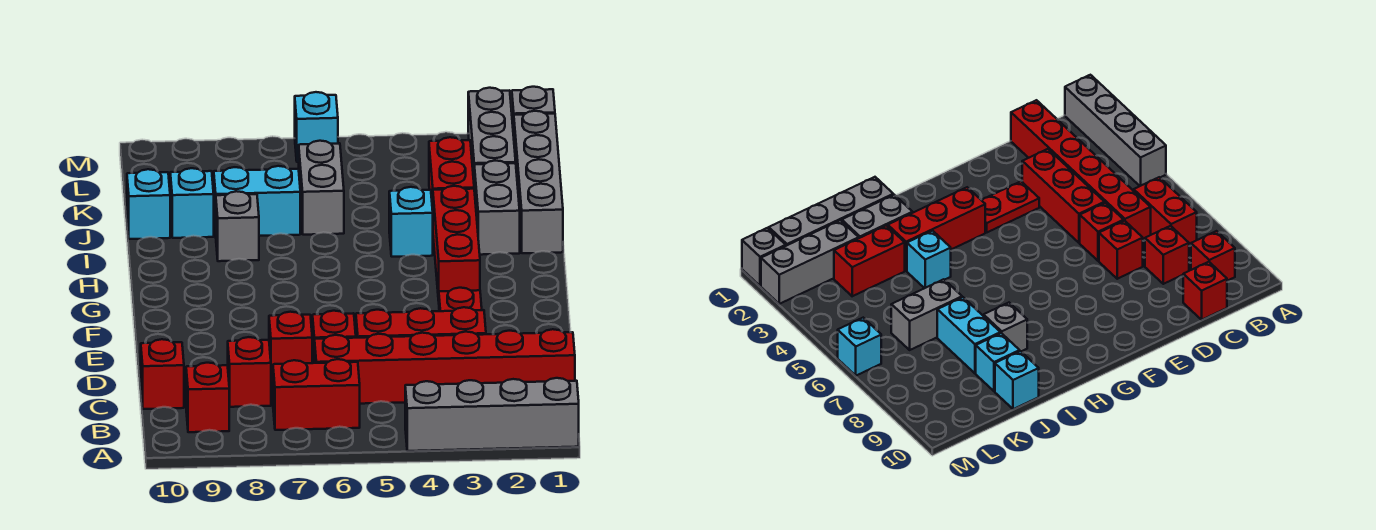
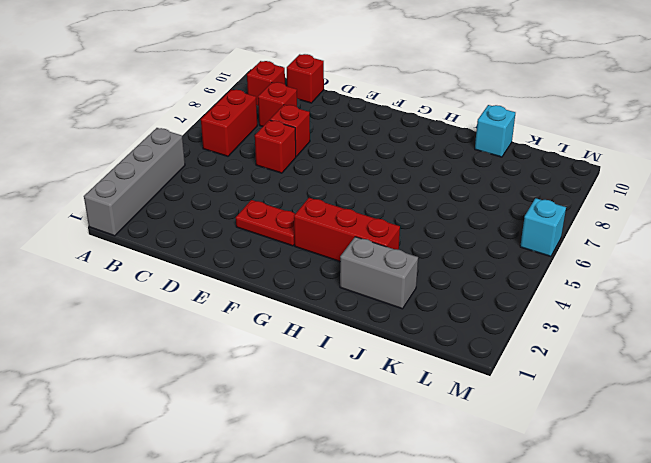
none -> red 1x6 brick [315,329,575,404]
none -> red 1x3 brick [356,307,486,338]
none -> grey 1x4 brick [514,111,563,253]

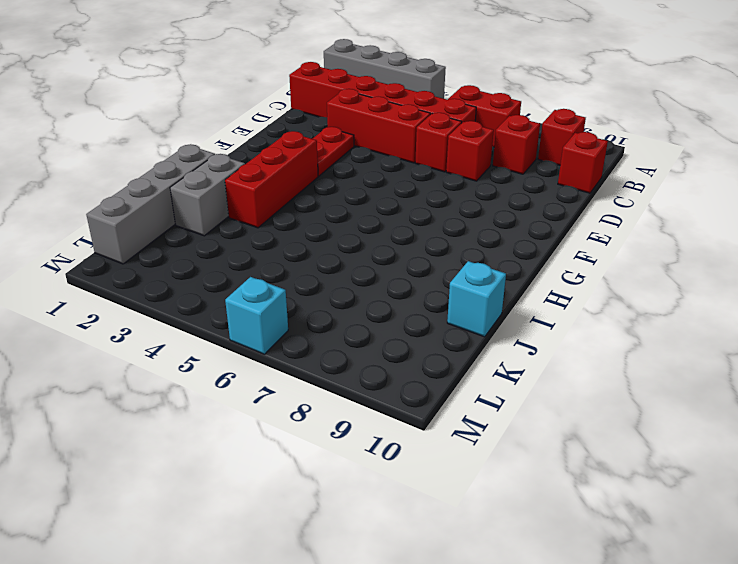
none -> cyan 1x1 brick [389,187,433,257]
none -> grey 1x1 brick [216,191,259,261]
none -> red 1x2 brick [429,137,474,210]

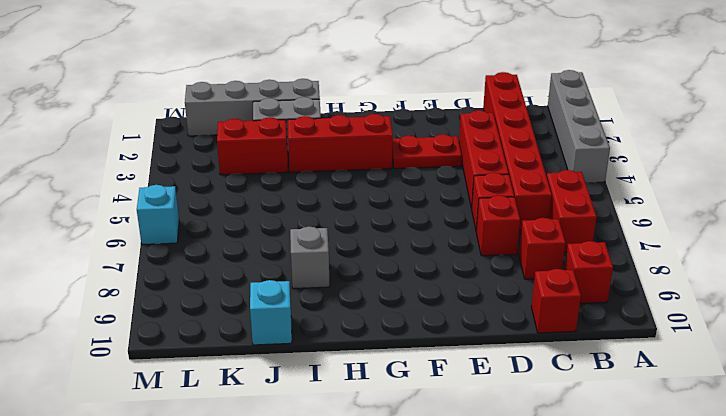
none -> cyan 1x1 brick [389,187,433,257]
none -> grey 1x2 brick [299,141,344,235]
none -> cyan 1x2 brick [214,166,300,236]

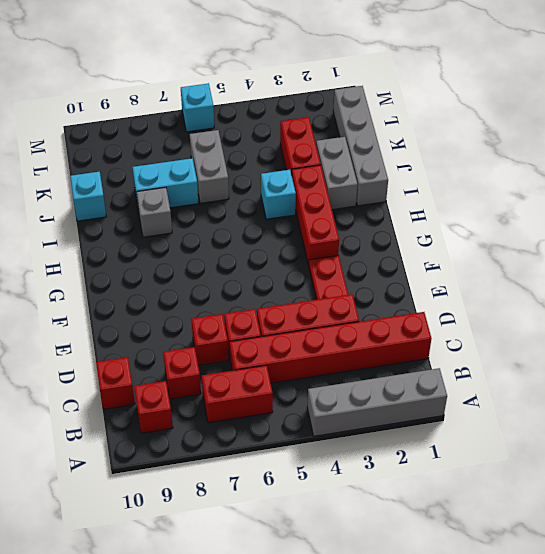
none -> cyan 1x1 brick [170,168,214,238]
none -> grey 1x3 brick [468,88,516,179]
none -> grey 1x1 brick [512,87,555,136]

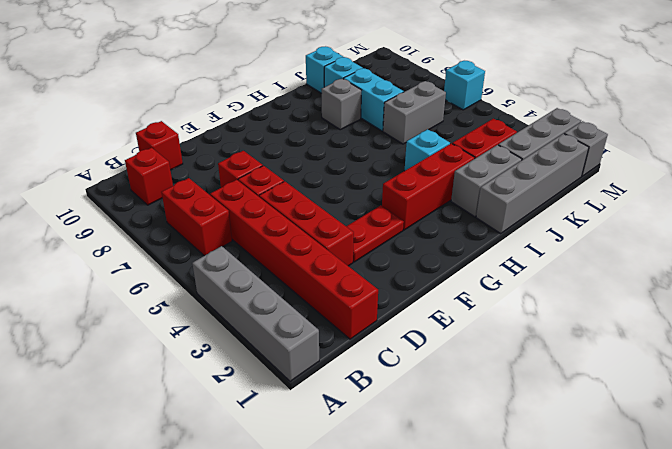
none -> red 1x1 brick [228,337,271,407]

